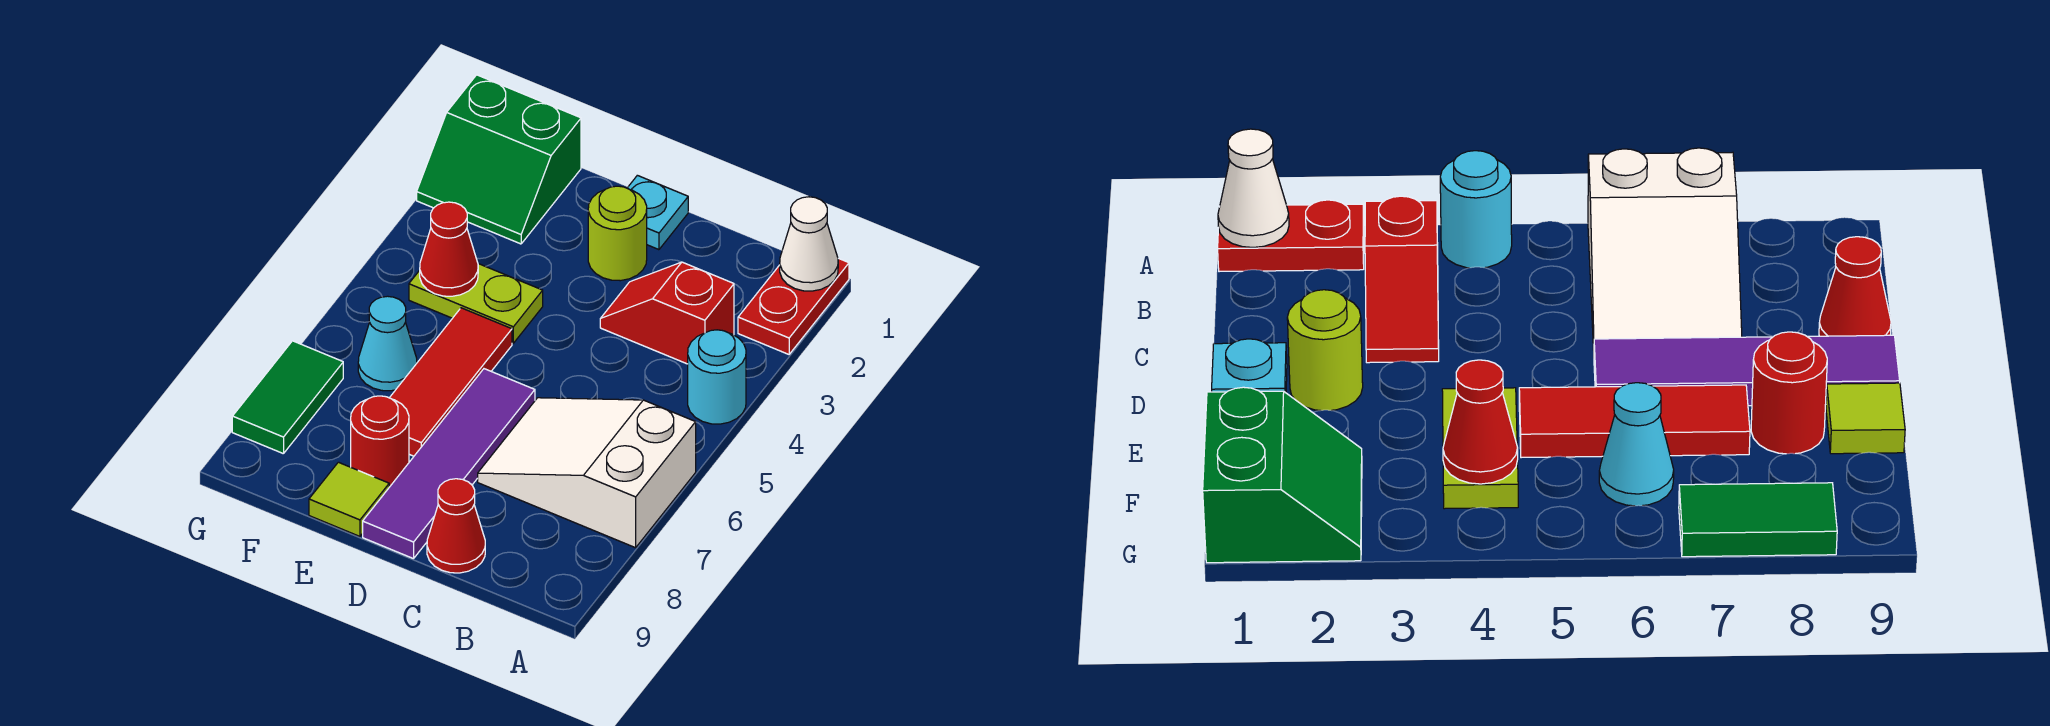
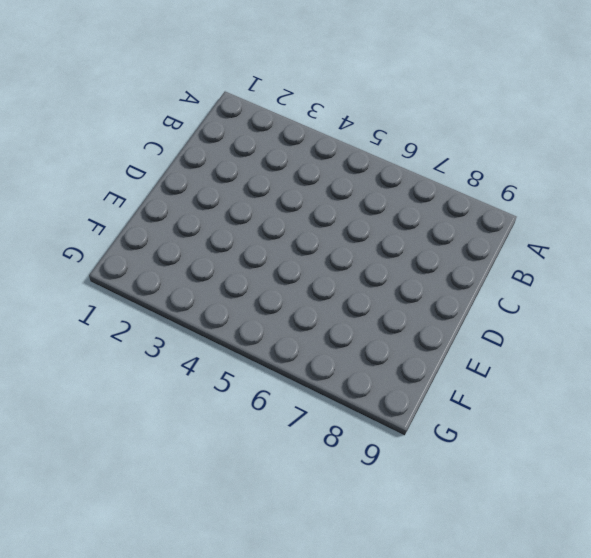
none -> red 1x2 plate [738,258,849,354]
none -> cyan 1x1 round brick [688,330,746,424]
none -> white 2x3 slope [478,398,696,548]

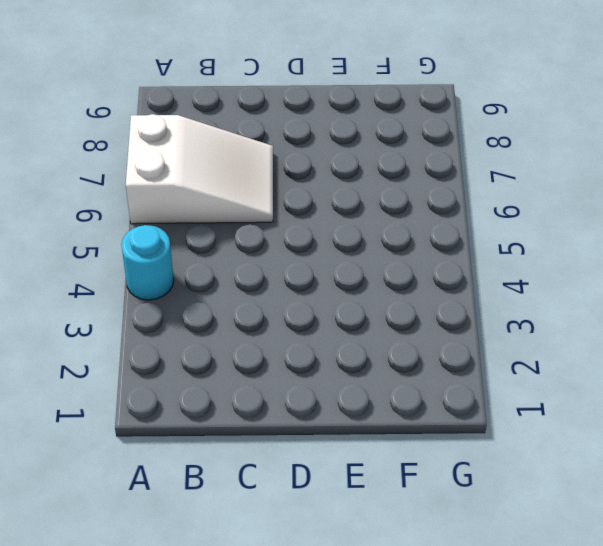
none -> red 1x2 plate [738,258,849,354]
none -> red 1x2 slope [600,262,734,364]
none -> red 1x1 cone [427,479,485,573]

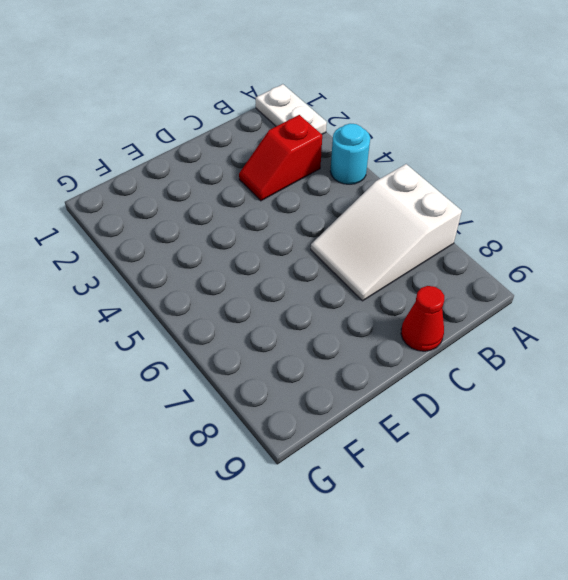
white 1x2 plate [256,84,327,134] -> red 1x2 plate [738,258,849,354]
none -> cyan 1x1 plate [627,175,688,250]
none -> lime 1x1 round brick [588,186,647,281]
none -> purple 1x4 tile [363,369,535,559]

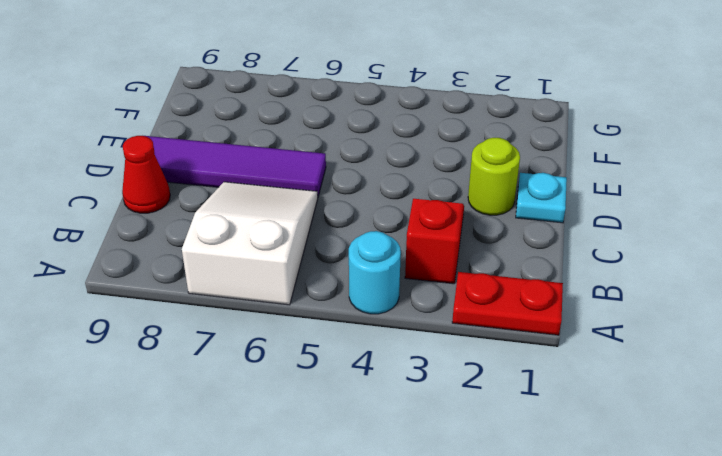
none -> lime 1x2 plate [409,264,543,343]
none -> red 1x3 tile [390,308,512,456]
none -> red 1x1 round brick [351,396,409,487]

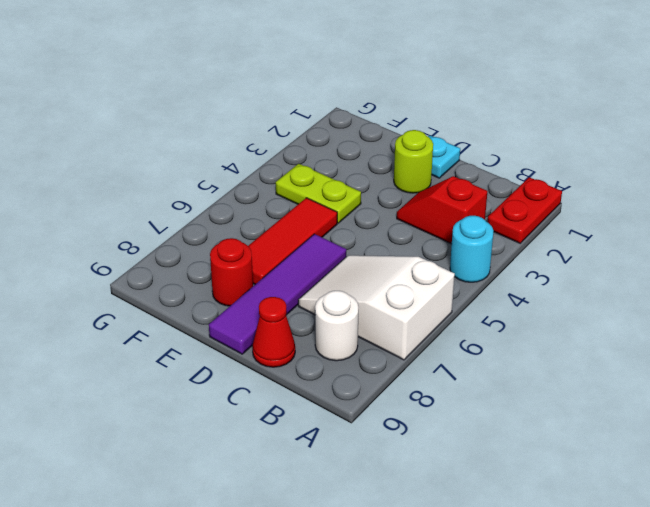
white 1x1 round brick [315,291,358,361] -> none
none -> lime 1x1 tile [309,462,389,536]
none -> green 2x2 slope [417,75,581,244]
none -> cyan 1x1 cone [358,296,417,391]

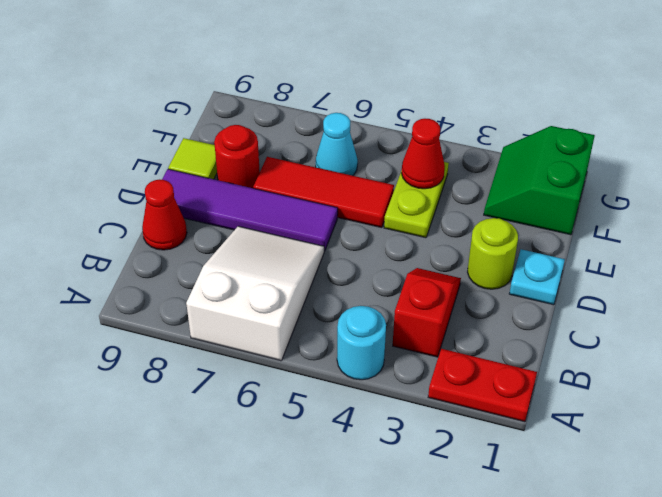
none -> green 1x2 tile [232,341,343,454]
none -> white 1x1 cone [780,197,838,291]

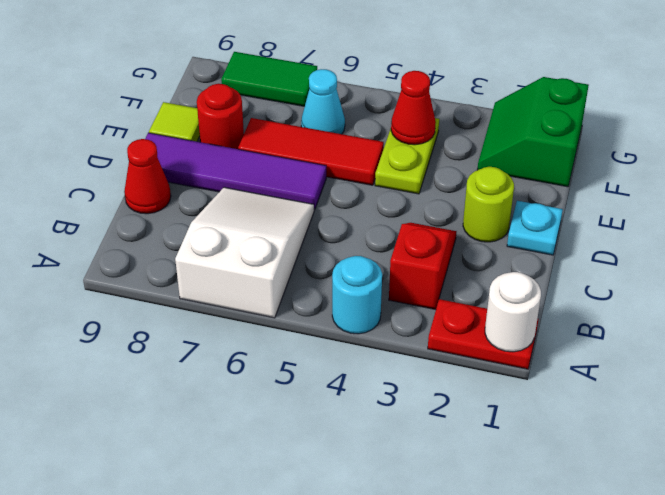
white 1x1 round brick [485,272,541,352] -> white 1x1 cone [780,197,838,291]

